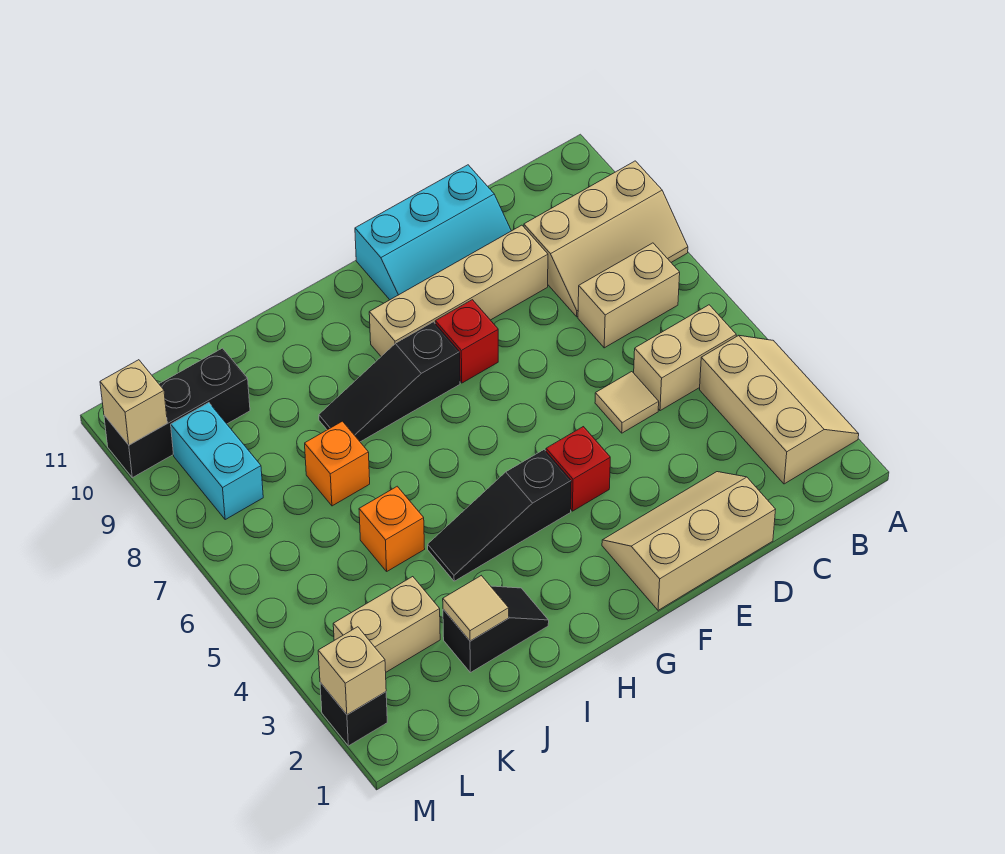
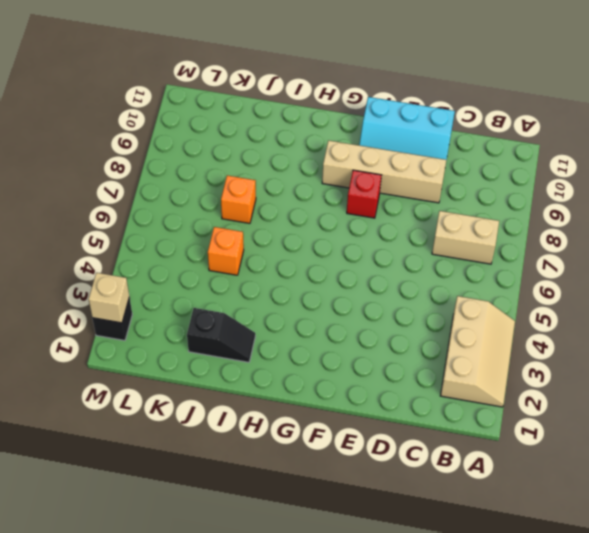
none -> tan 2x3 slope [524,161,688,317]
none -> tan 1x2 brick [634,305,736,411]
none -> tan 2x3 slope [602,472,776,610]

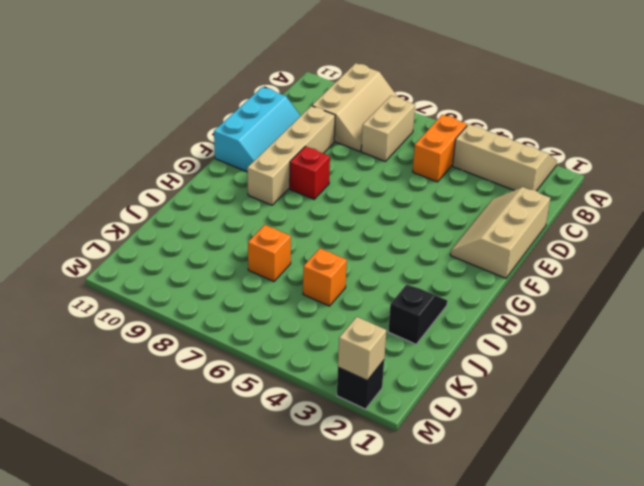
orange 1x2 brick [413,115,467,182] -> tan 1x2 brick [634,305,736,411]
none -> tan 1x1 tile [595,372,659,433]
none -> red 1x1 brick [546,427,610,511]
none -> black 1x3 slope [428,450,571,581]

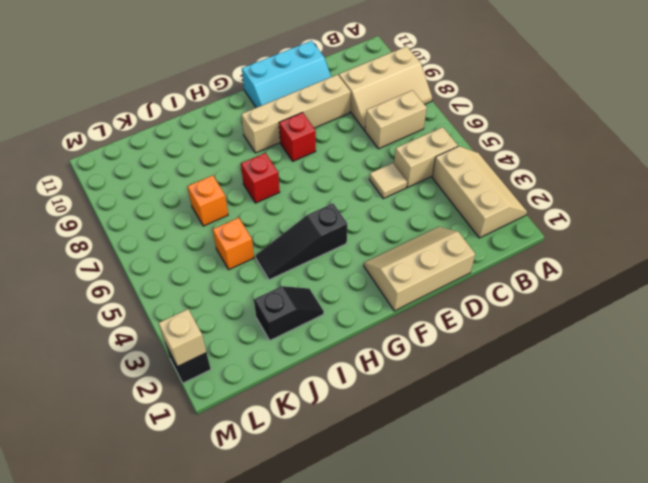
red 1x1 brick [241,153,280,203] -> red 1x1 brick moved to [546,427,610,511]
none -> black 1x3 slope [319,322,460,442]
none -> tan 1x2 brick [333,577,440,672]
none -> black 1x3 brick [104,348,250,478]

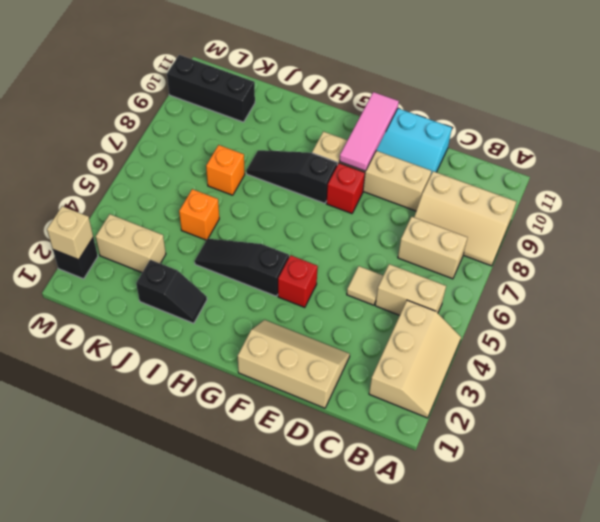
pink 1x3 tile [339,92,399,171] -> none
none -> cyan 1x2 brick [171,403,263,519]
none -> tan 1x1 tile [443,576,509,641]
none -> tan 1x1 brick [100,360,167,445]

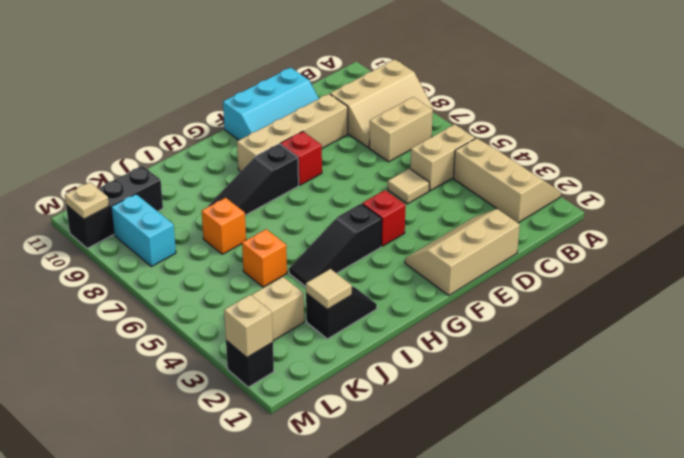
tan 1x1 plate [65,182,109,219] -> tan 1x1 brick [100,360,167,445]

